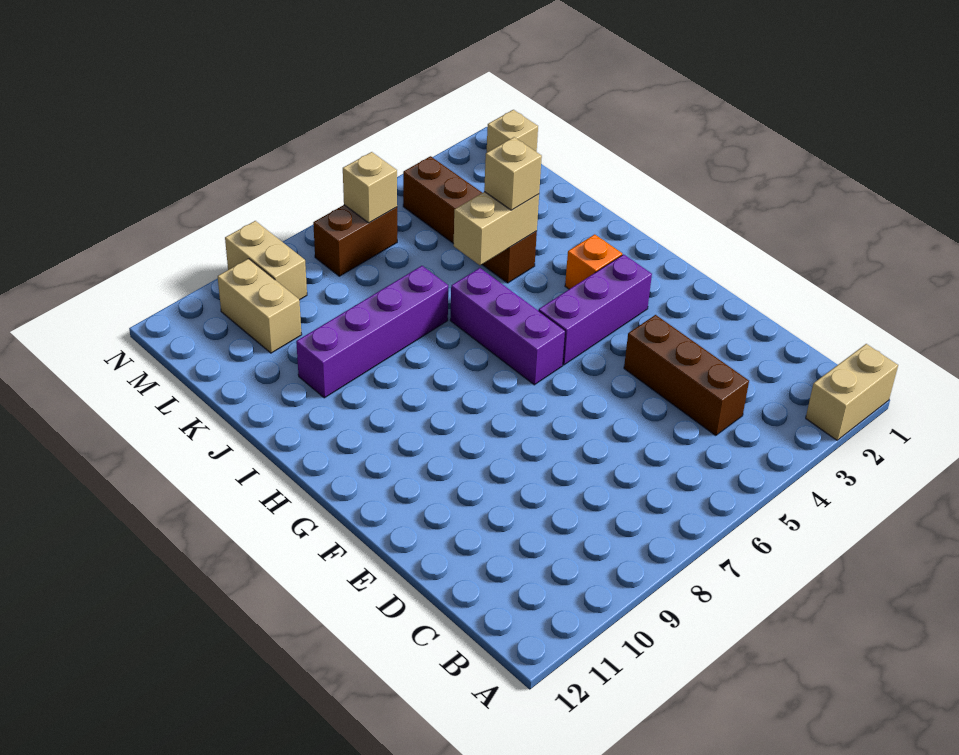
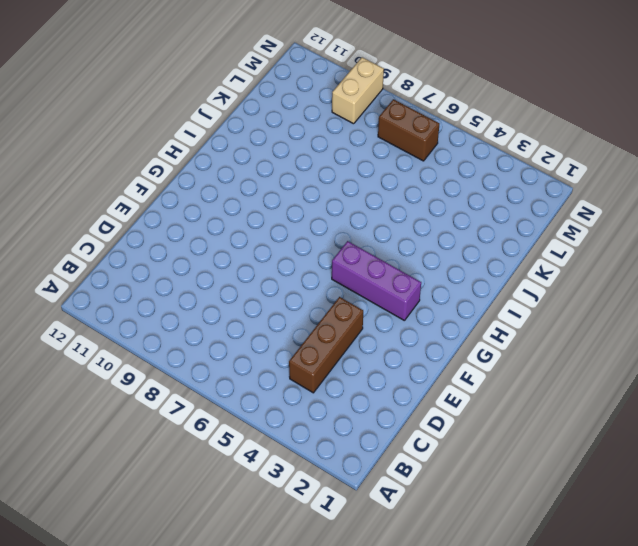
none -> tan 1x2 brick [806,344,898,440]
none -> purple 1x3 brick [450,268,565,385]
none -> orange 1x1 brick [565,234,622,289]

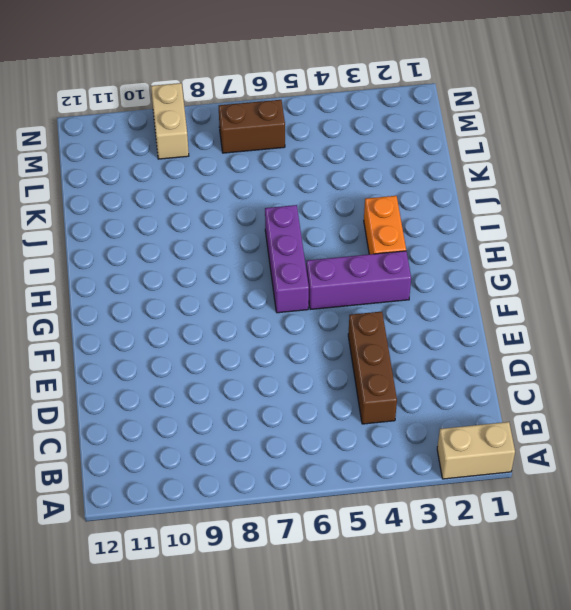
orange 1x2 brick [364,196,406,254] -> orange 1x1 brick [565,234,622,289]
none -> brown 1x4 brick [403,156,537,283]
none -> purple 1x4 brick [296,266,448,398]
none -> tan 1x2 brick [218,259,302,353]

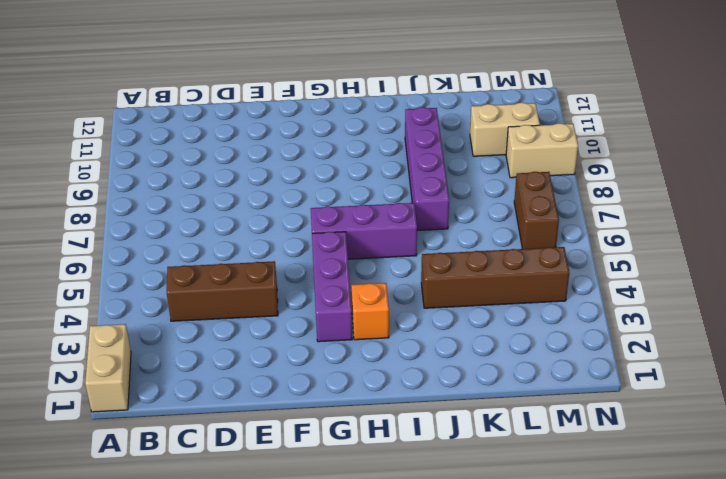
none -> tan 1x1 brick [487,110,538,152]
none -> tan 1x2 brick [454,192,539,265]
none -> tan 1x1 brick [343,152,397,223]

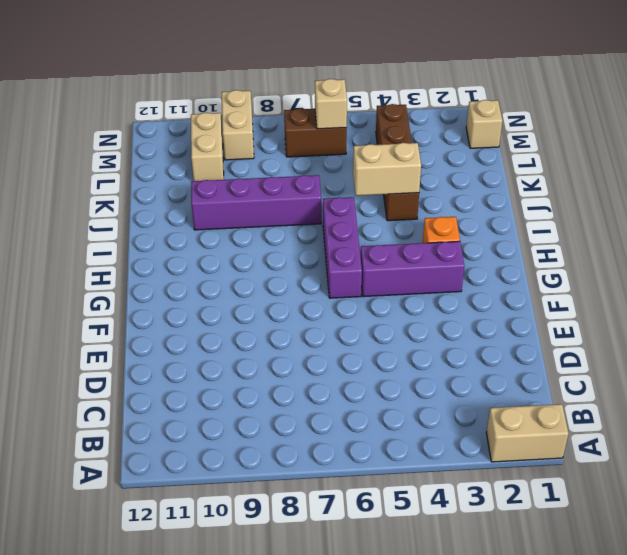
none -> brown 1x3 brick [624,315,749,436]
none -> tan 1x1 brick [484,137,542,210]

